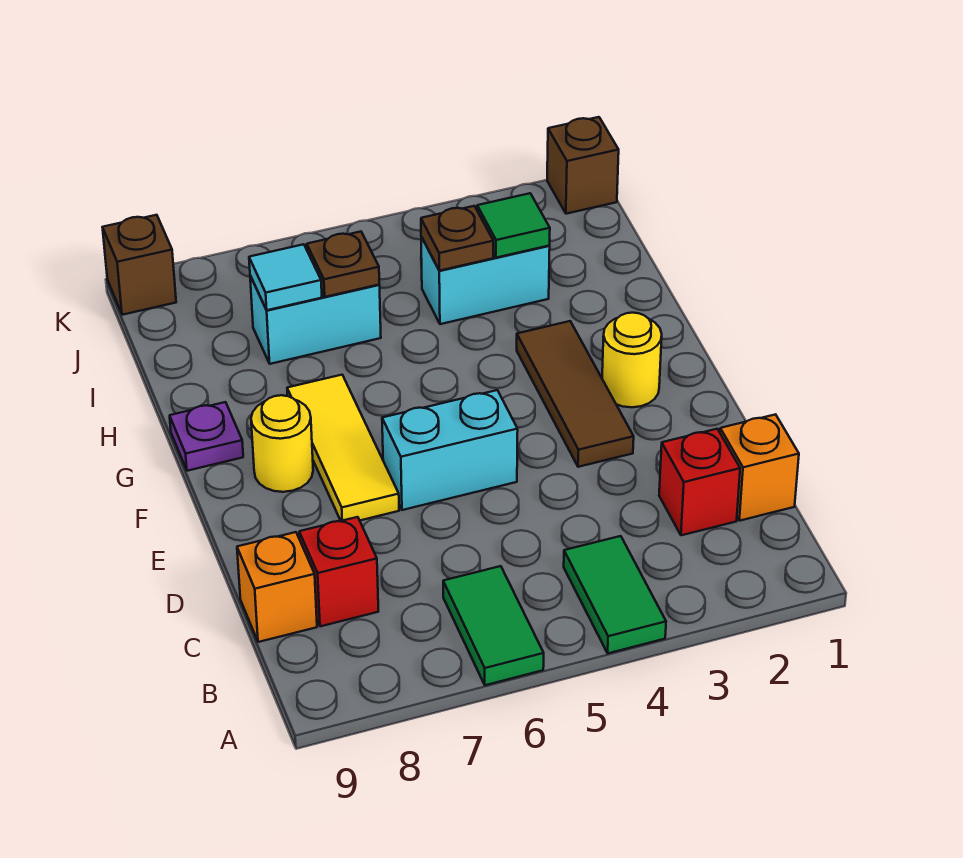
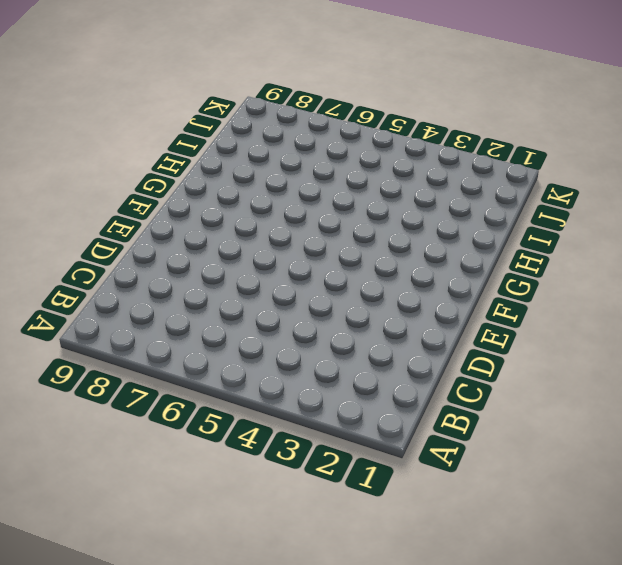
none -> green 1x2 tile [564,536,666,653]
none -> green 1x2 tile [443,566,544,685]
none -> orange 1x1 brick [720,414,799,521]

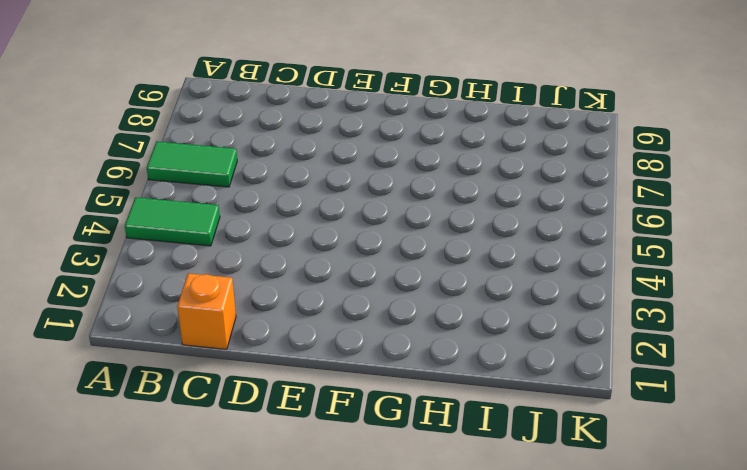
none -> red 1x1 brick [659,429,740,535]
none -> red 1x1 brick [299,517,378,626]
none -> orange 1x1 brick [237,532,317,642]

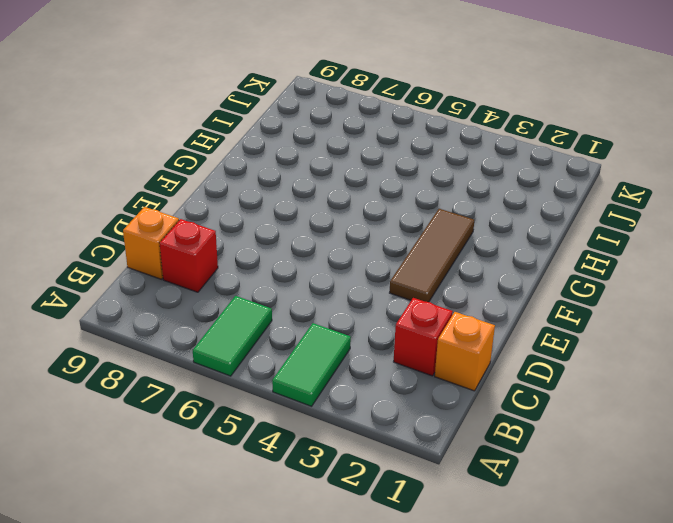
none -> cyan 1x2 brick [382,390,518,510]
none -> yellow 1x3 tile [287,375,399,521]
none -> yellow 1x1 round brick [602,313,662,407]

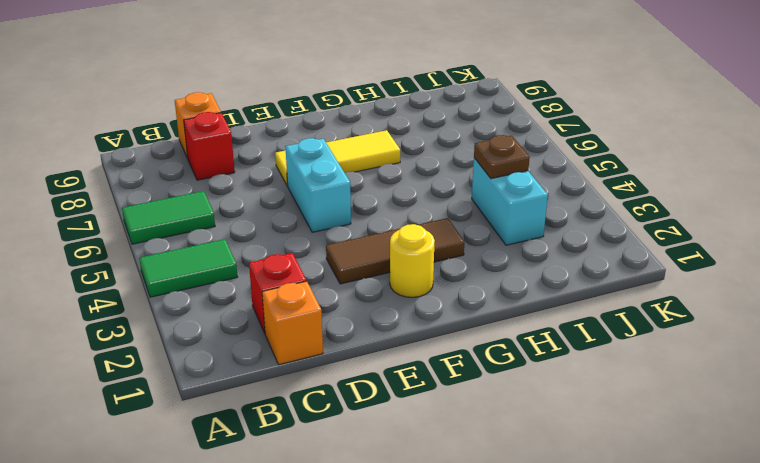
none -> yellow 1x1 round brick [251,395,313,492]
none -> purple 1x1 plate [170,402,243,471]
none -> cyan 1x2 brick [250,276,381,364]

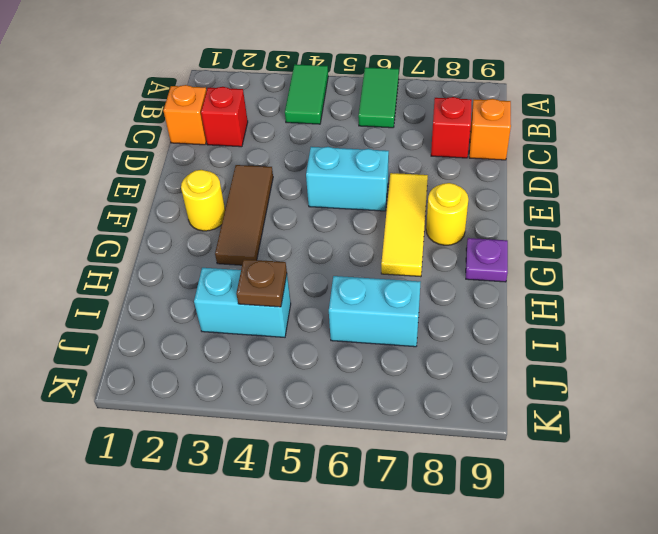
none -> brown 1x1 brick [547,117,619,214]
none -> brown 1x1 brick [103,215,176,315]
none -> green 1x1 tile [477,193,550,258]

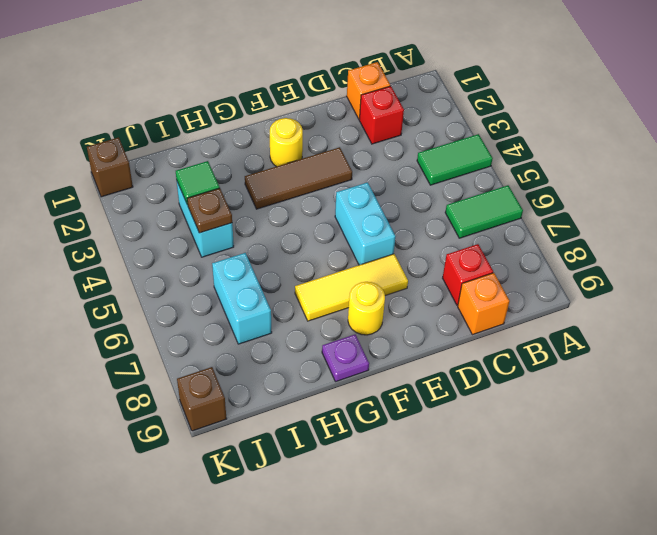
none -> brown 1x1 plate [307,232,379,297]
none -> cyan 1x1 tile [249,244,322,310]

